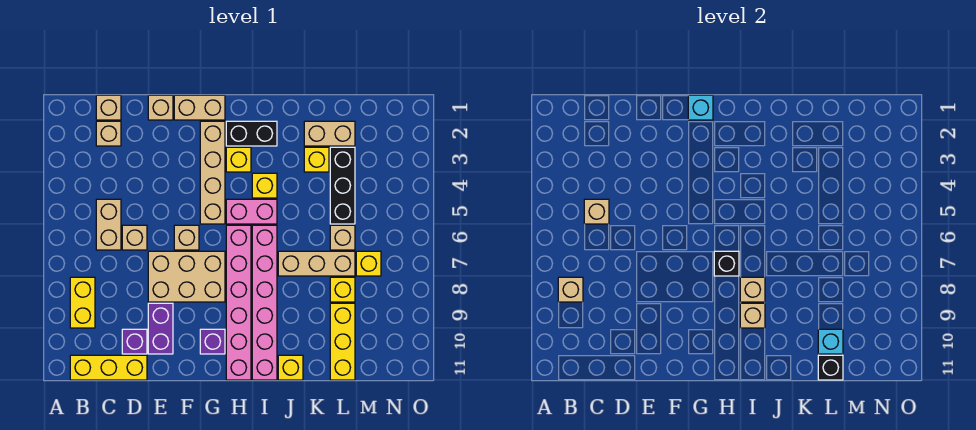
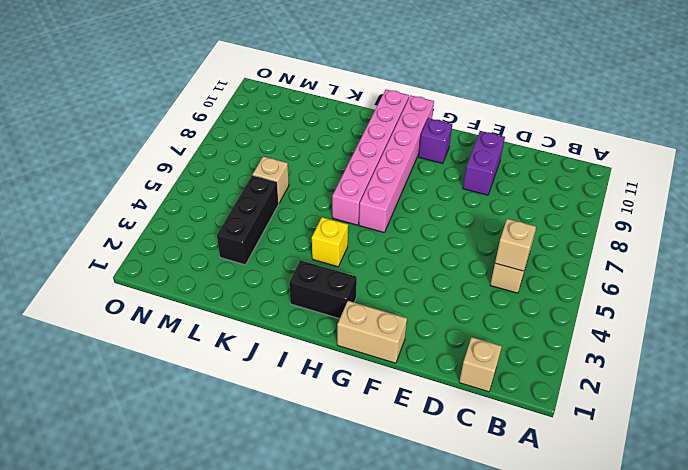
none -> yellow 1x2 brick [70,277,95,328]
none -> yellow 1x3 brick [70,355,147,380]
none -> tan 1x1 brick [96,121,121,146]
none -> tan 1x1 brick [122,225,147,250]

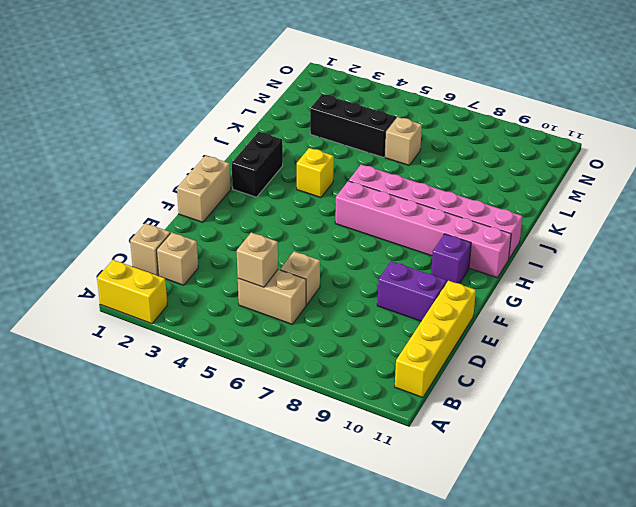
yellow 1x2 brick [97,260,167,324] -> yellow 1x2 brick moved to [70,277,95,328]
yellow 1x4 brick [395,281,476,398] -> yellow 1x3 brick [70,355,147,380]
none -> purple 1x1 brick [122,329,147,354]
none -> tan 1x1 brick [148,95,173,120]
none -> tan 2x3 brick [148,251,225,302]
none -> tan 1x1 brick [174,225,199,250]

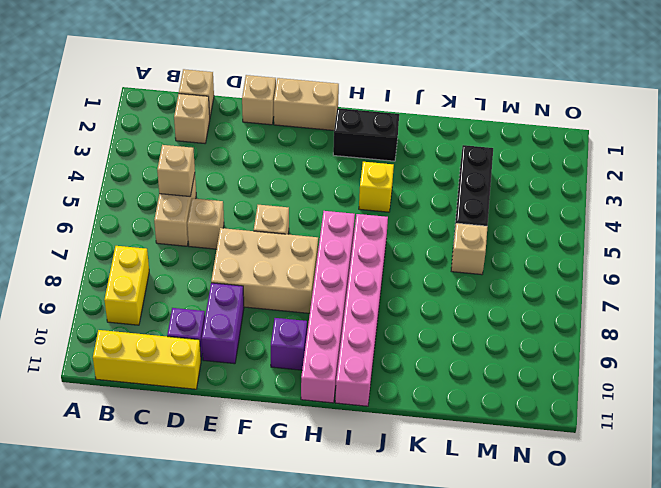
none -> tan 1x4 brick [200,121,225,224]
none -> yellow 1x1 brick [226,147,251,172]
none -> pink 1x2 brick [226,199,277,224]
none -> tan 1x3 brick [278,251,355,276]

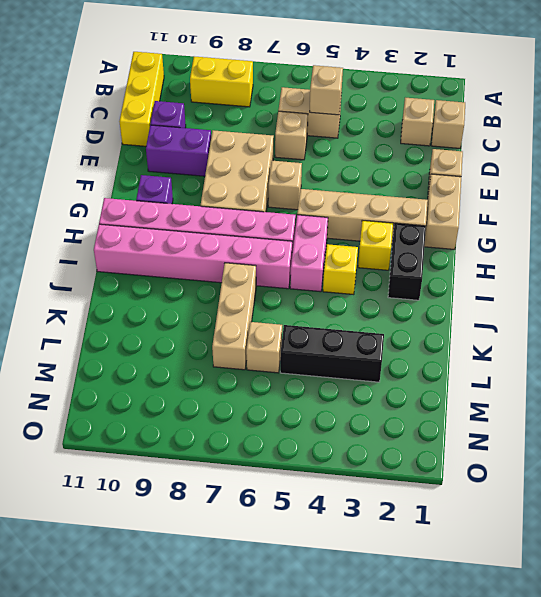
none -> yellow 1x1 brick [278,355,303,380]
none -> tan 1x2 brick [304,121,355,146]
none -> yellow 1x1 brick [304,147,329,172]
none -> yellow 1x1 brick [330,277,355,302]

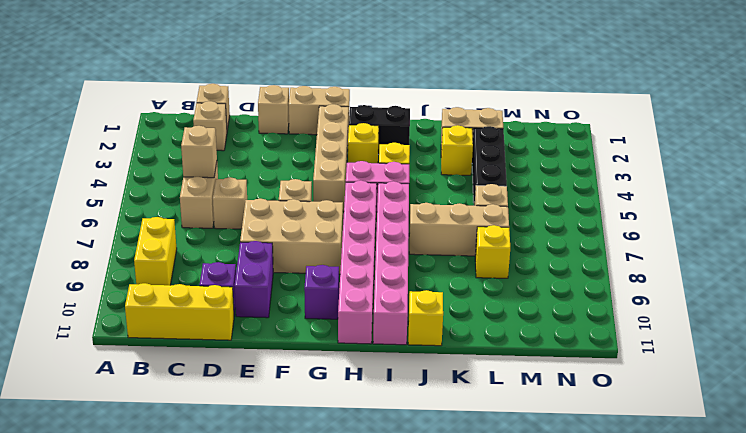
none -> yellow 1x3 brick [330,303,355,380]
none -> yellow 1x1 brick [356,251,381,276]
none -> tan 1x1 brick [558,277,583,302]
none -> cyan 1x1 brick [688,95,713,120]

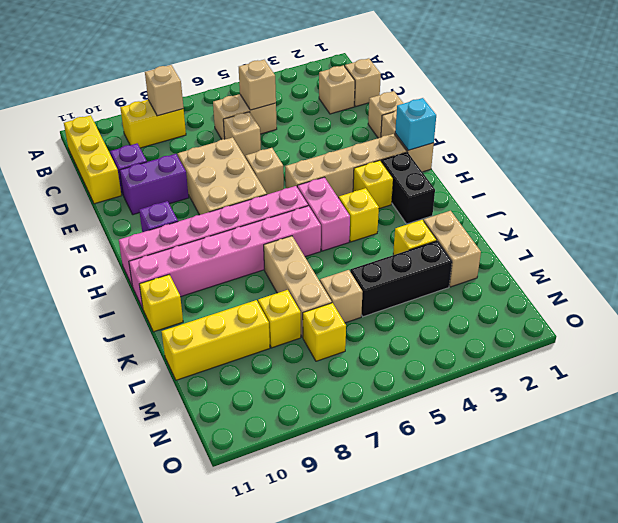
none -> black 1x1 brick [714,251,739,276]
none -> tan 1x1 brick [740,277,765,302]
none -> tan 1x1 brick [740,303,765,328]
none -> cyan 1x1 brick [818,329,843,354]

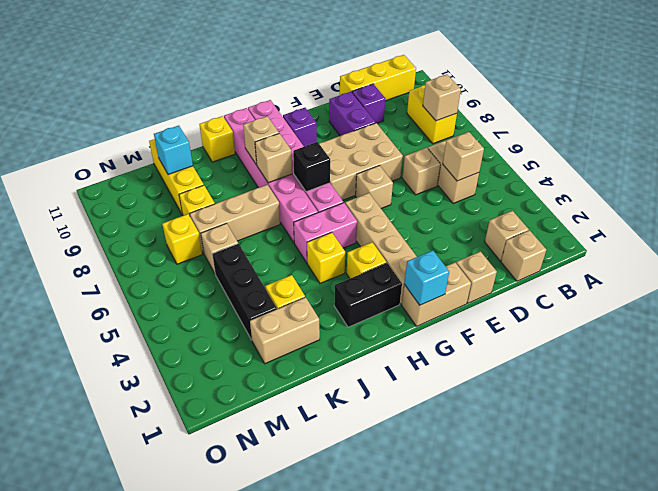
none -> black 1x1 brick [818,355,843,380]

